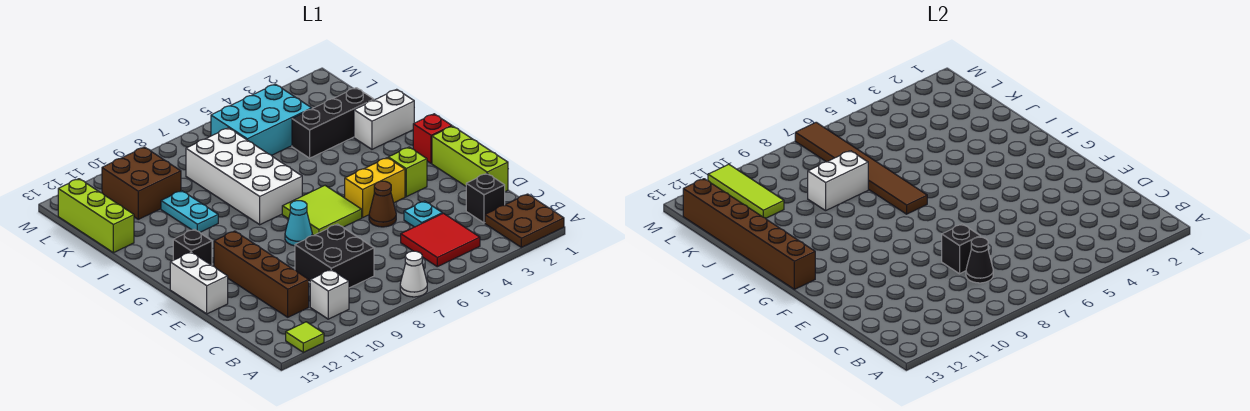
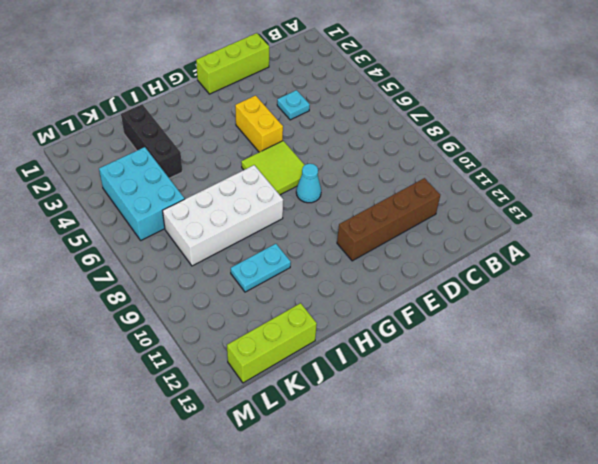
none -> brown 2x2 plate [485,194,564,247]
none -> white 1x1 cone [400,251,427,297]
none -> lime 1x1 tile [286,322,324,352]
none -> red 2x2 tile [401,213,480,267]

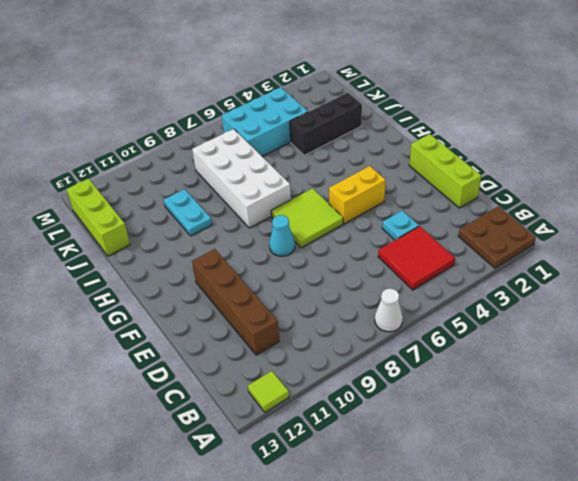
none -> white 1x1 brick [310,270,349,319]
none -> black 1x1 brick [466,173,505,223]
none -> black 2x2 brick [295,224,374,288]
none -> brown 1x1 cone [369,181,396,227]

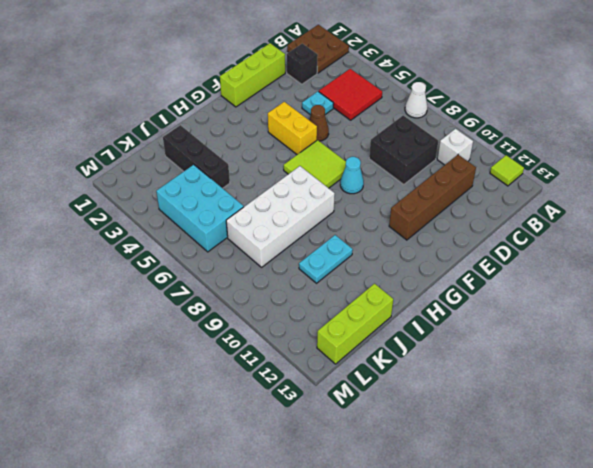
none -> white 1x2 brick [170,252,228,314]
none -> lime 1x1 brick [388,147,427,197]
none -> red 1x1 brick [413,114,452,163]
none -> black 1x1 brick [173,229,212,265]

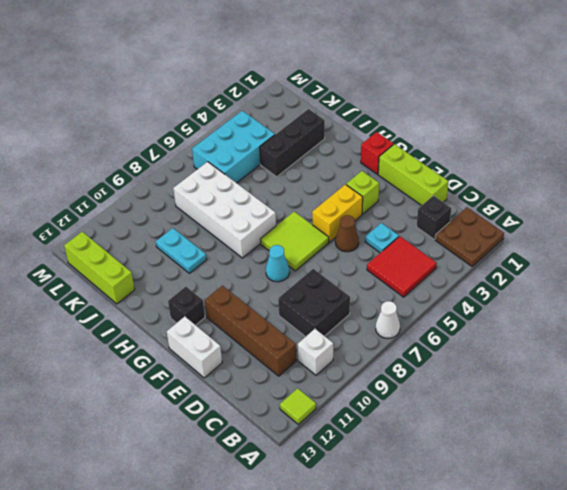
none -> white 1x2 brick [354,89,414,149]
none -> brown 2x2 brick [102,147,181,219]
none -> black 1x1 cone [966,237,993,283]
none -> black 1x1 brick [942,224,980,274]

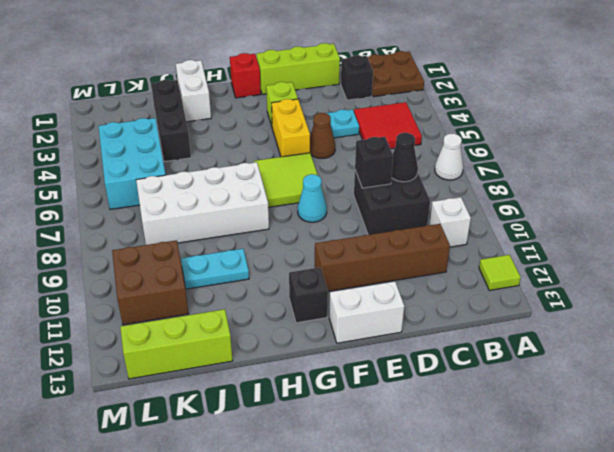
none -> brown 1x6 brick [683,179,815,289]
none -> brown 1x6 tile [795,122,927,214]
none -> white 1x2 brick [808,151,868,211]
none -> lime 1x3 tile [708,164,784,218]

